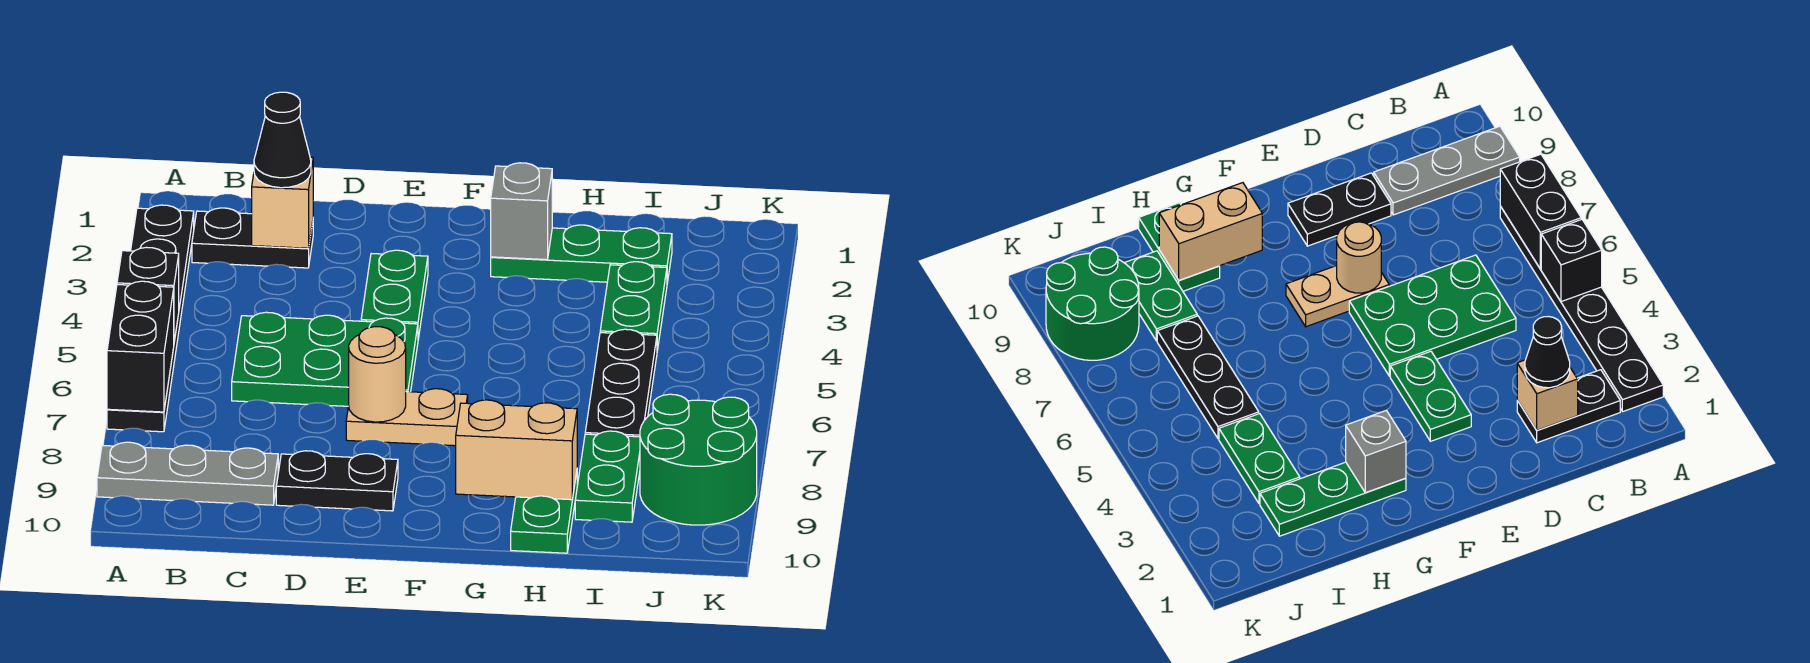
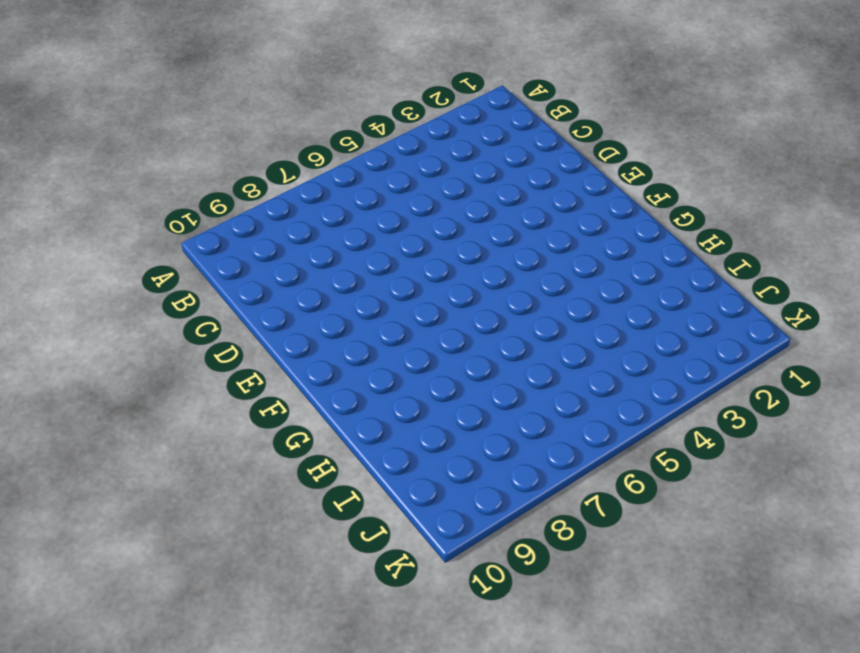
none -> black 1x6 plate [107,205,194,432]
none -> grey 1x3 plate [97,442,278,505]
none -> black 1x2 plate [192,208,313,268]

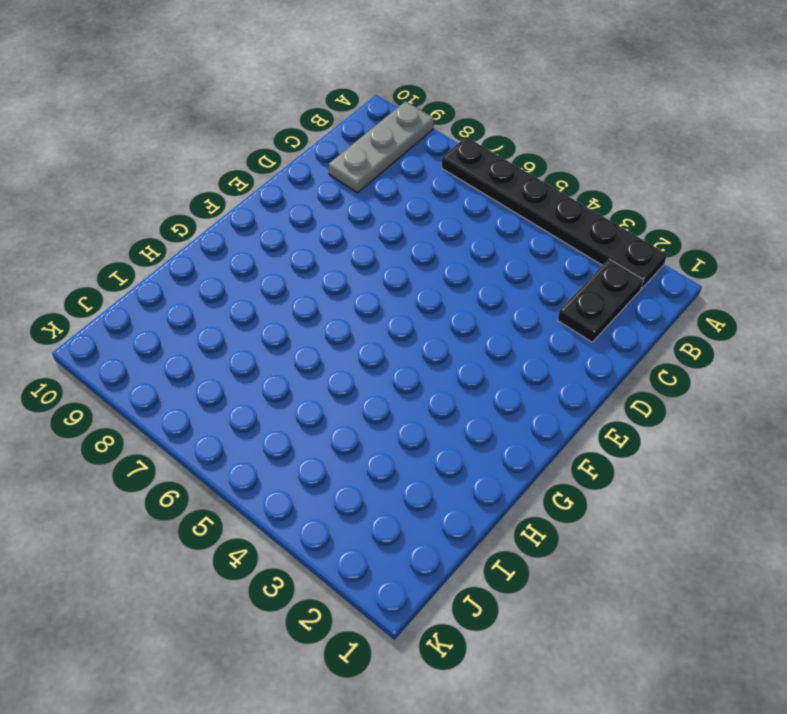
none -> green 2x3 plate [232,312,418,406]
none -> black 1x2 plate [276,451,398,511]
none -> green 1x2 plate [361,250,428,339]

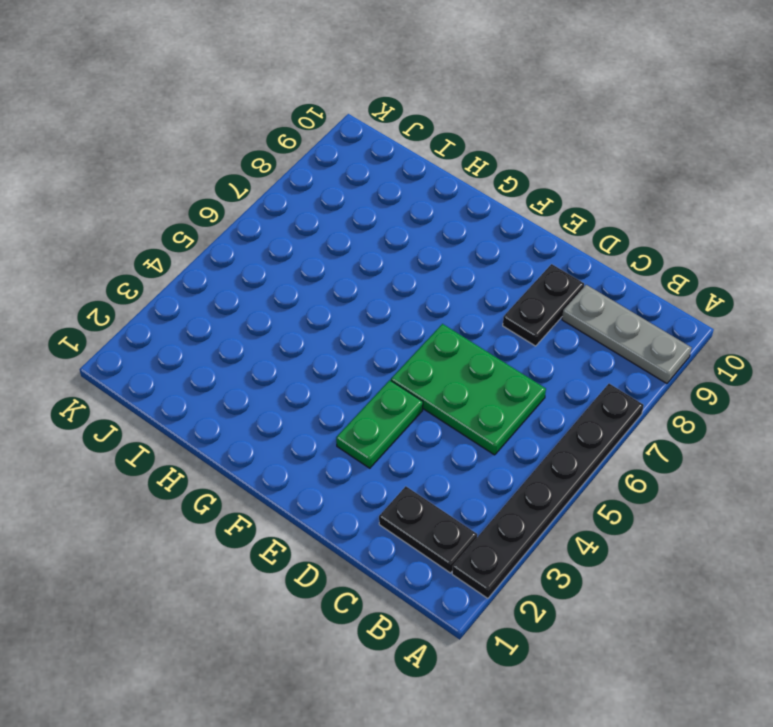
black 1x2 plate [503,264,584,346] -> black 1x2 plate turned to [276,451,398,511]
none -> tan 1x2 plate [346,389,468,446]
none -> green 1x3 plate [491,225,672,283]
none -> green 1x2 plate [511,472,577,553]

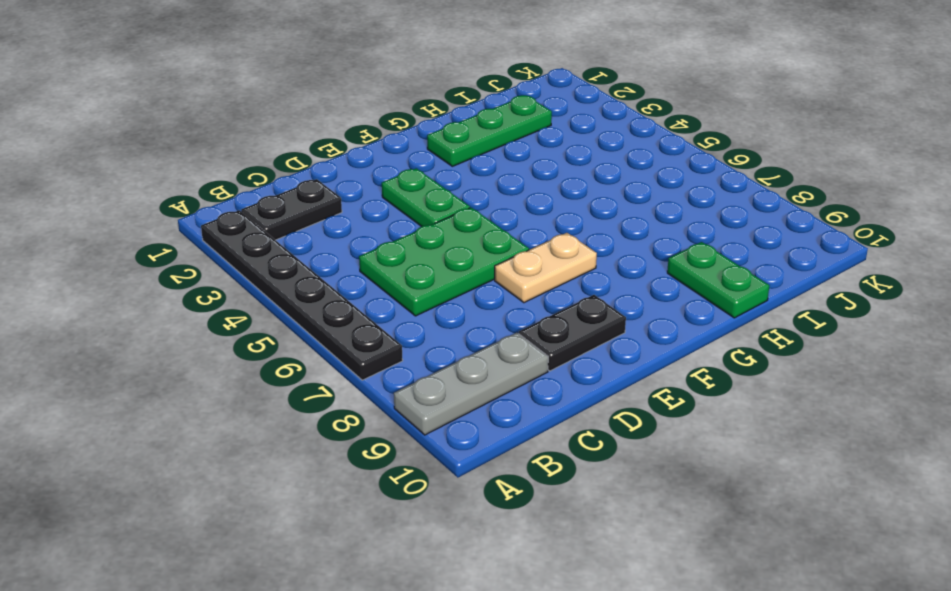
none -> green 1x2 plate [600,262,667,350]
none -> black 1x3 plate [585,329,657,437]
none -> green 1x2 plate [575,431,640,522]

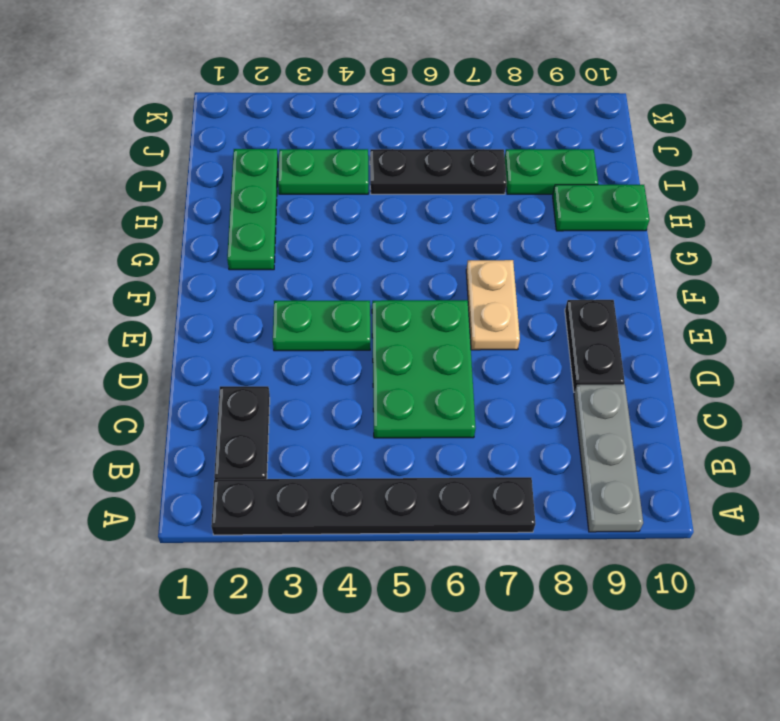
none -> green 2x2 round brick [640,394,757,525]
none -> black 1x1 brick [117,247,179,341]
none -> black 1x2 brick [107,281,174,412]

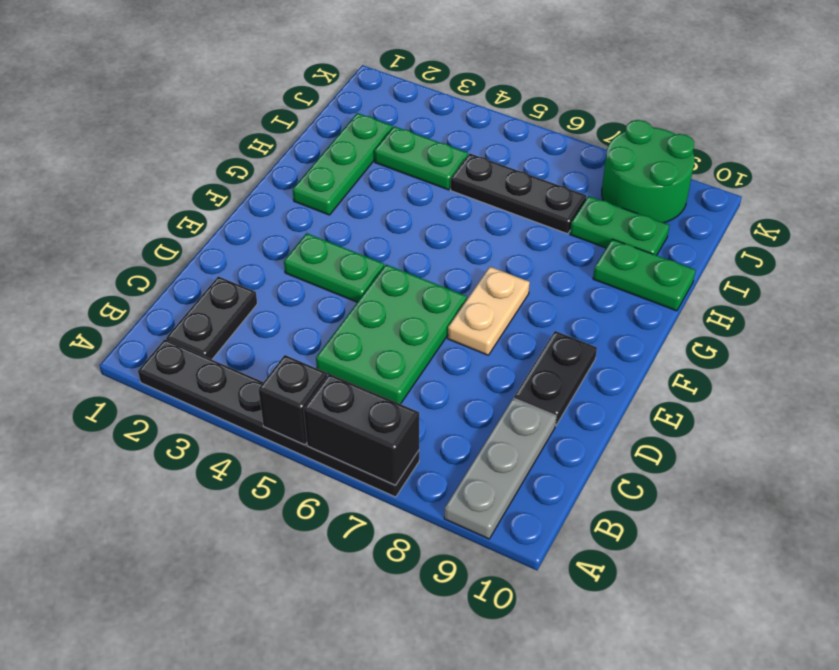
none -> tan 1x1 brick [252,157,313,248]
none -> tan 1x1 round brick [349,327,406,422]
none -> grey 1x1 brick [491,163,552,260]

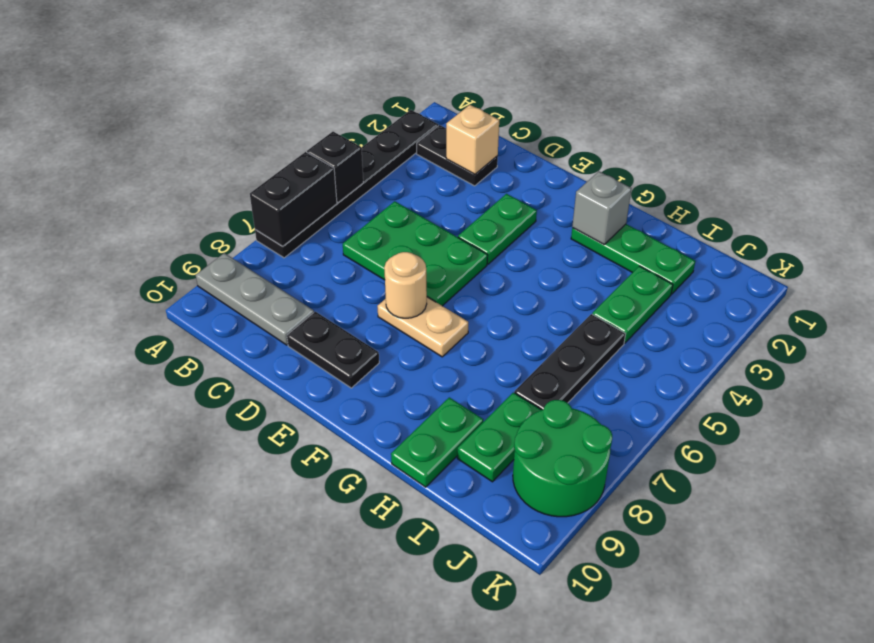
none -> tan 1x2 brick [456,400,577,500]
none -> black 1x1 cone [254,92,311,188]

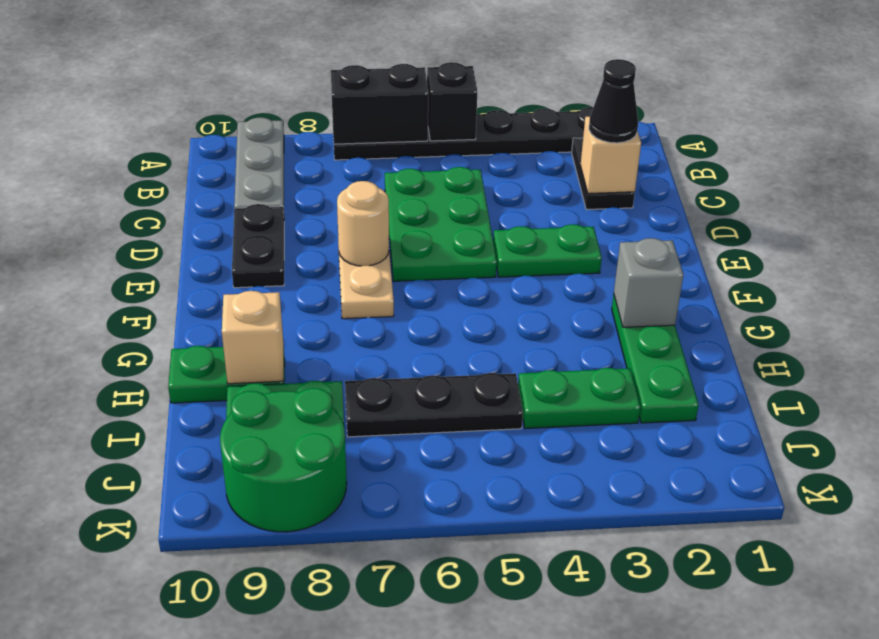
tan 1x1 brick [222,291,283,384] -> tan 1x2 brick [456,400,577,500]

